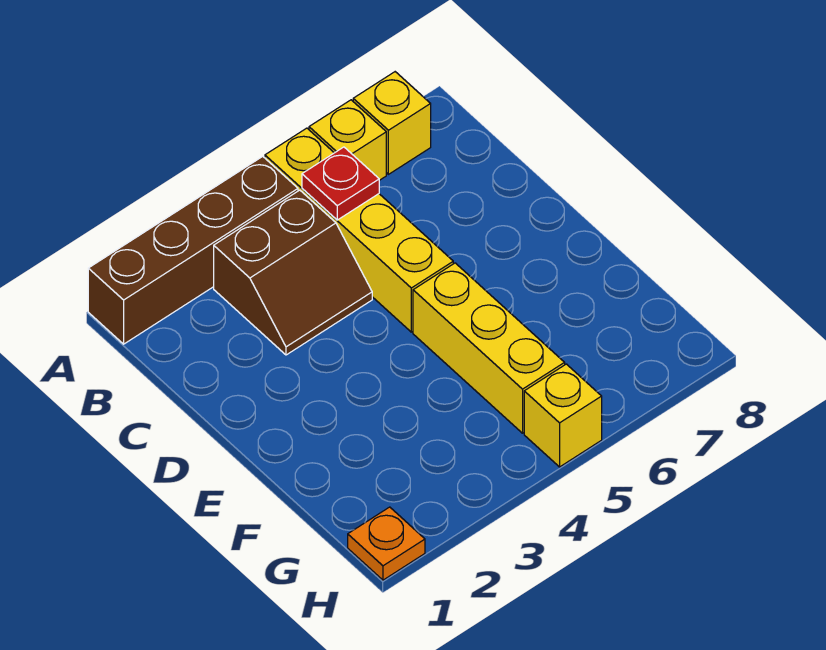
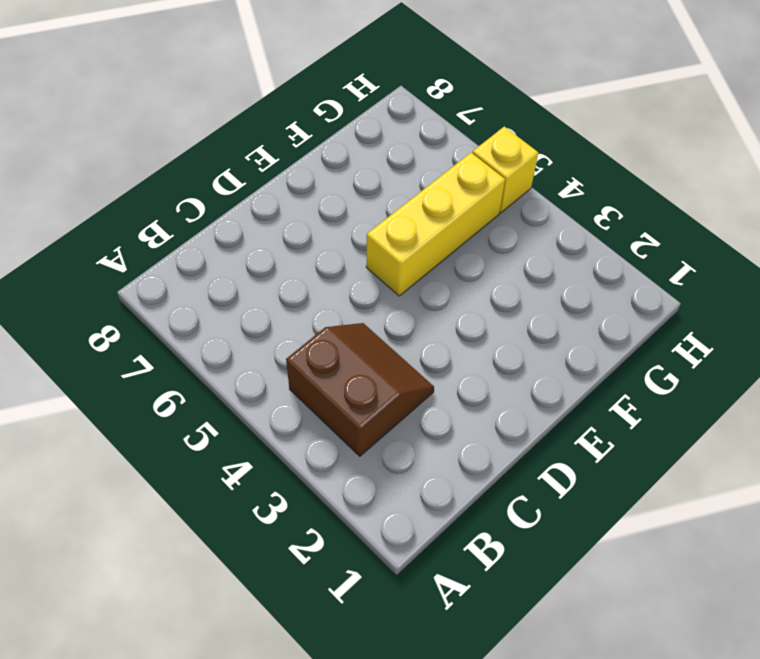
none -> brown 1x4 brick [88,156,298,344]
none -> yellow 1x4 brick [265,128,453,332]

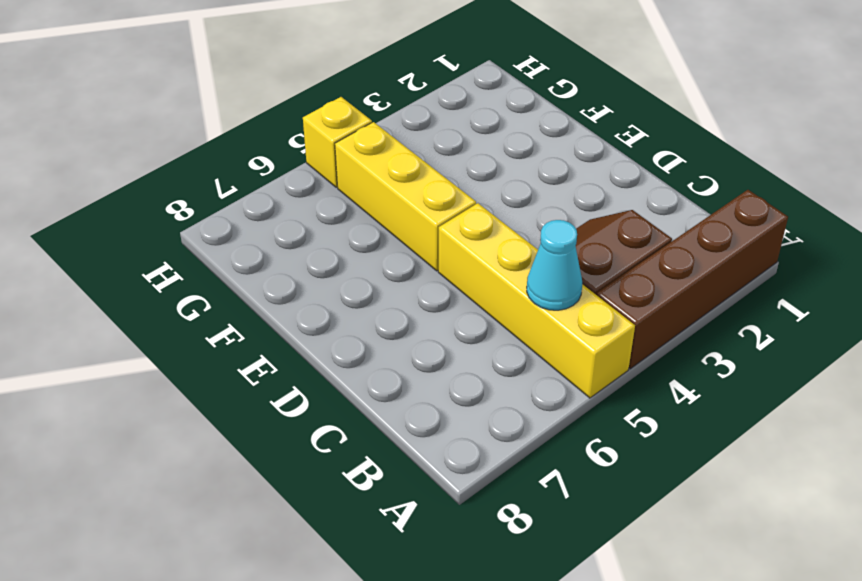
cyan 1x1 cone [527,220,582,310] -> red 1x1 plate [302,147,379,220]
none -> yellow 1x1 brick [309,100,386,180]
none -> yellow 1x1 brick [353,72,431,174]

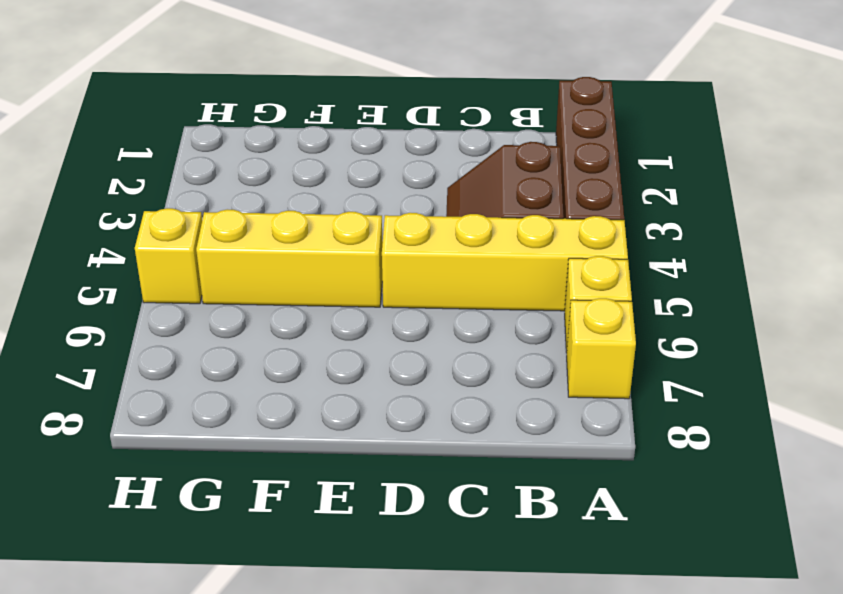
none -> orange 1x1 plate [348,507,425,580]
none -> red 1x1 plate [302,147,379,220]

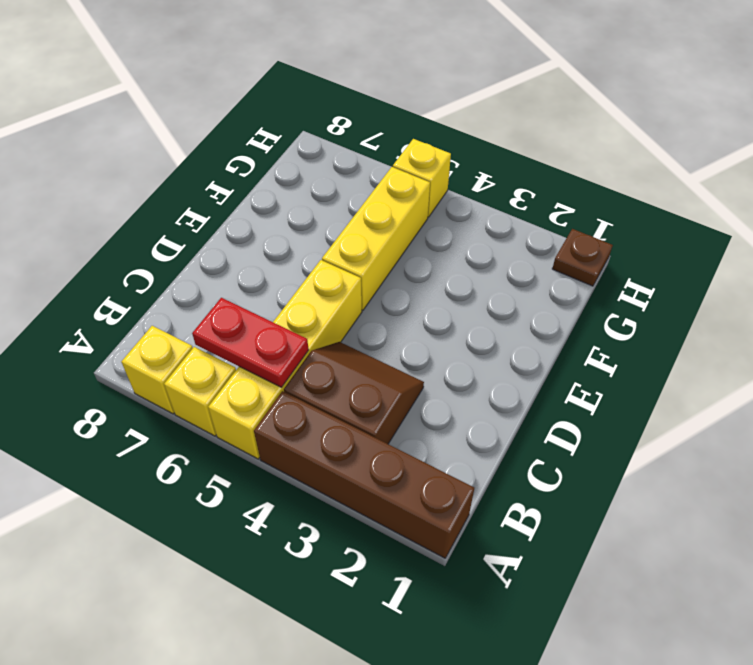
red 1x2 plate [192,298,309,387] -> red 1x1 plate [302,147,379,220]
brown 1x1 plate [552,229,613,286] -> orange 1x1 plate [348,507,425,580]

